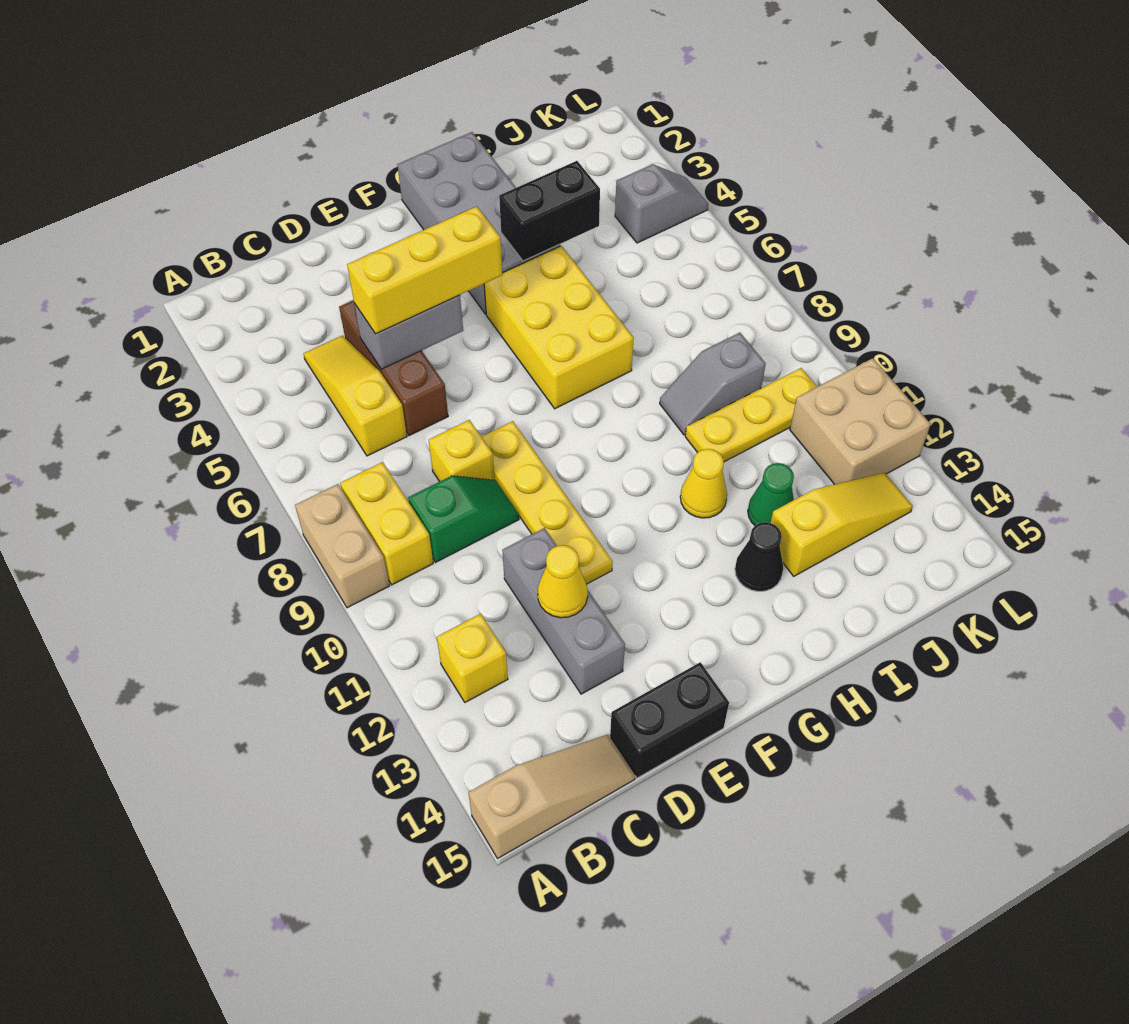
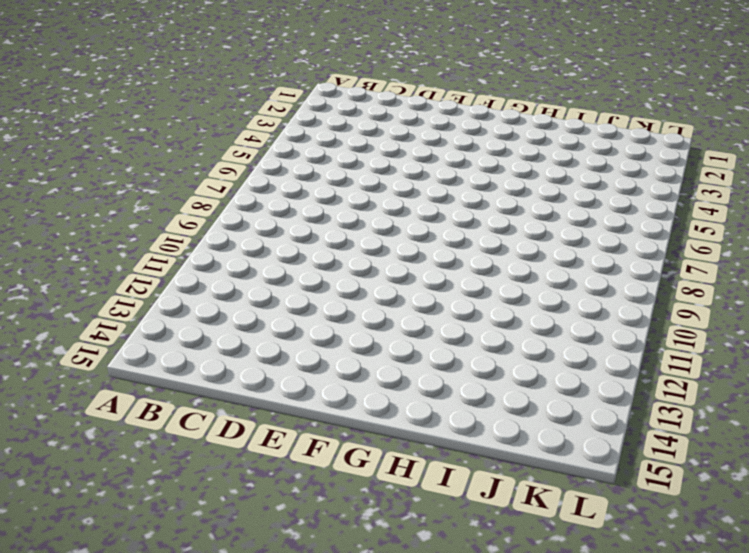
none -> tan 1x2 brick [295,484,389,608]
none -> tan 1x3 slope [468,735,635,859]
none -> yellow 1x2 brick [340,462,433,585]

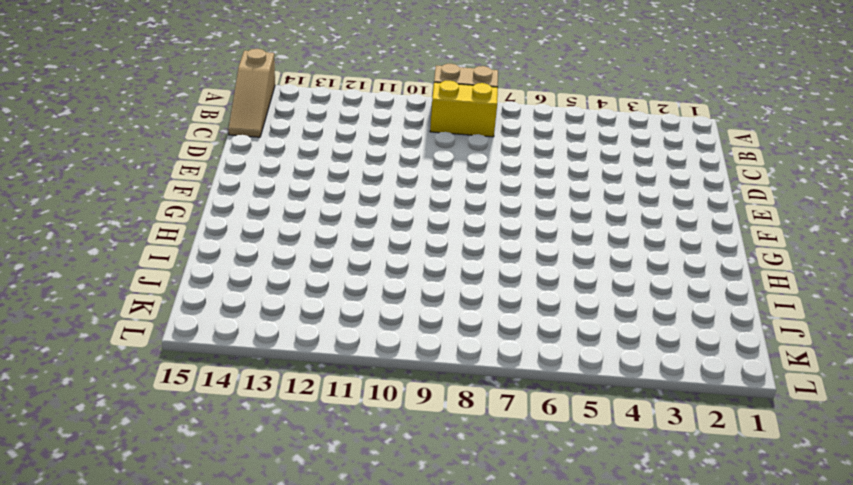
none -> yellow 1x1 brick [437,614,508,702]
none -> yellow 1x3 slope [304,336,407,456]
none -> green 1x2 slope [408,476,519,562]

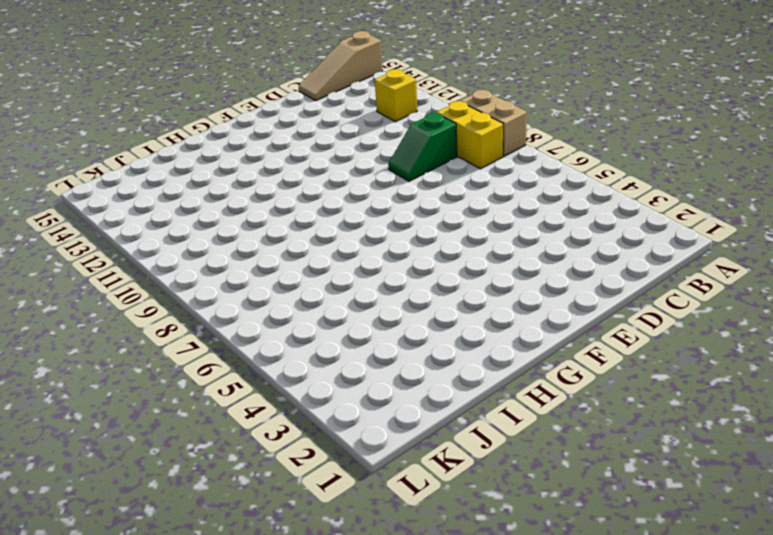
none -> yellow 1x3 slope [304,336,407,456]
none -> brown 1x3 brick [339,300,448,436]
none -> yellow 1x1 brick [429,420,494,482]

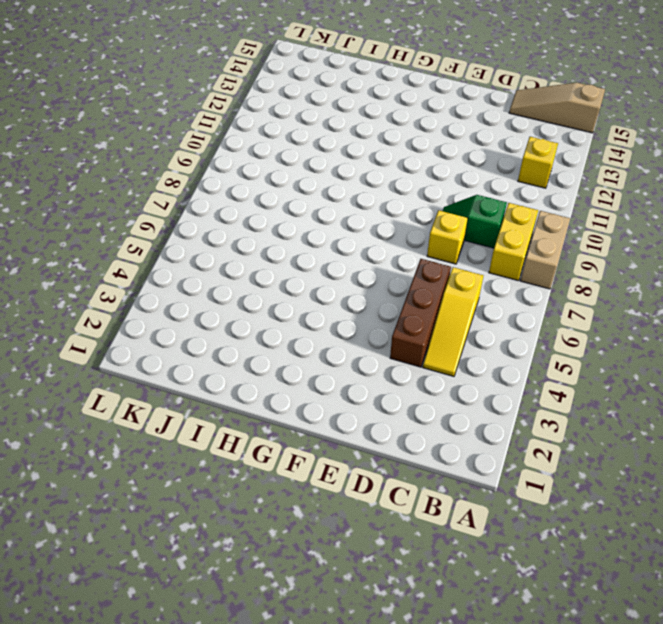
none -> grey 1x3 brick [502,528,625,694]
none -> black 1x2 brick [610,662,729,778]
none -> yellow 1x4 plate [482,421,613,584]

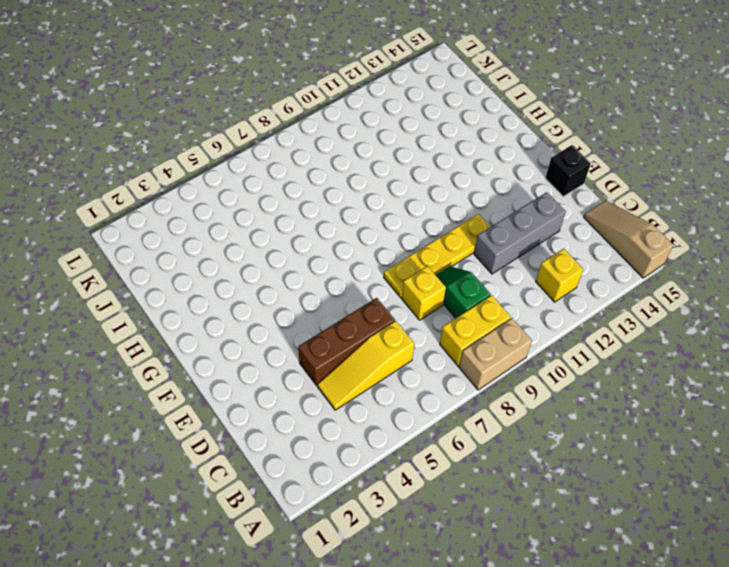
black 1x1 brick [546,145,591,196] -> black 1x2 brick [610,662,729,778]
none -> grey 2x4 brick [397,132,560,314]
none -> yellow 2x3 brick [484,246,634,409]
none -> yellow 1x1 cone [680,449,727,518]

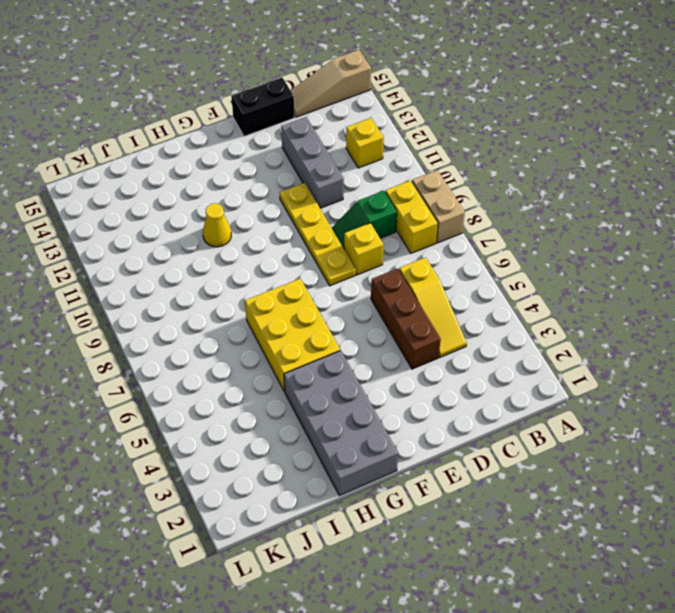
none -> black 1x1 cone [735,522,783,591]
none -> grey 1x2 slope [660,333,766,435]
none -> yellow 1x3 plate [685,368,817,462]

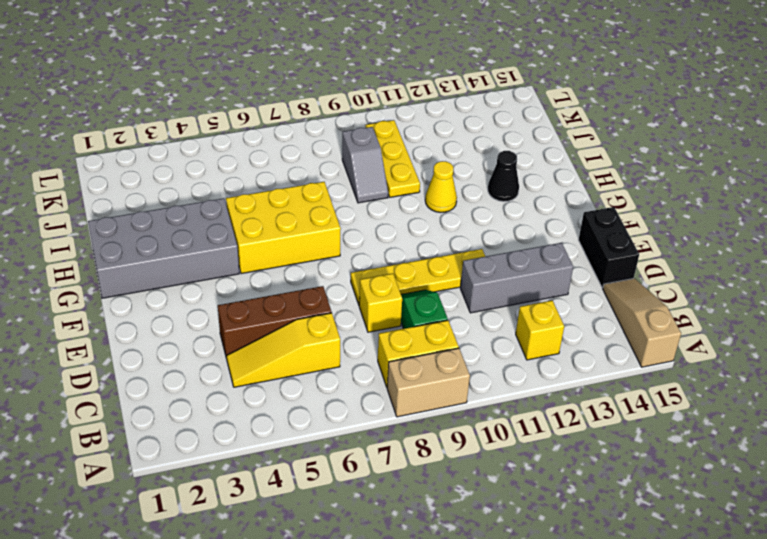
none -> green 1x1 cone [748,463,794,525]
none -> yellow 1x3 slope [771,473,913,576]
none -> grey 1x2 slope [615,164,708,243]

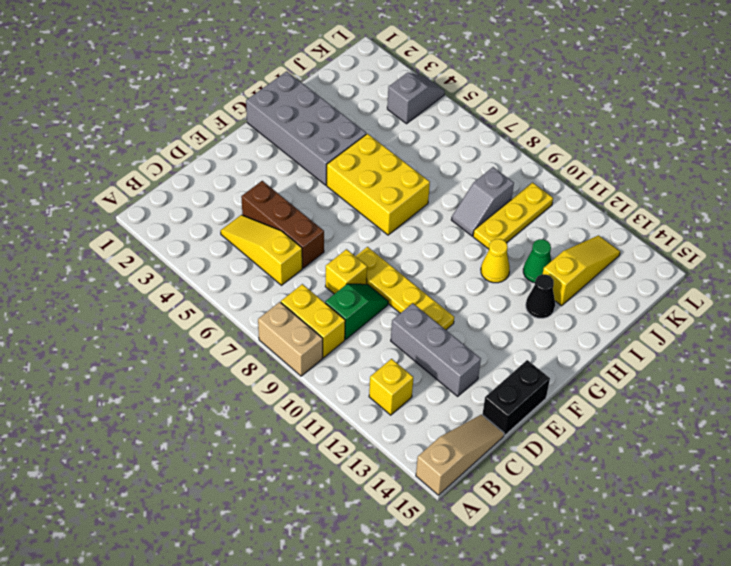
none -> tan 2x2 brick [790,358,931,485]
none -> grey 1x2 brick [354,295,463,369]
none -> yellow 1x1 cone [538,545,588,618]

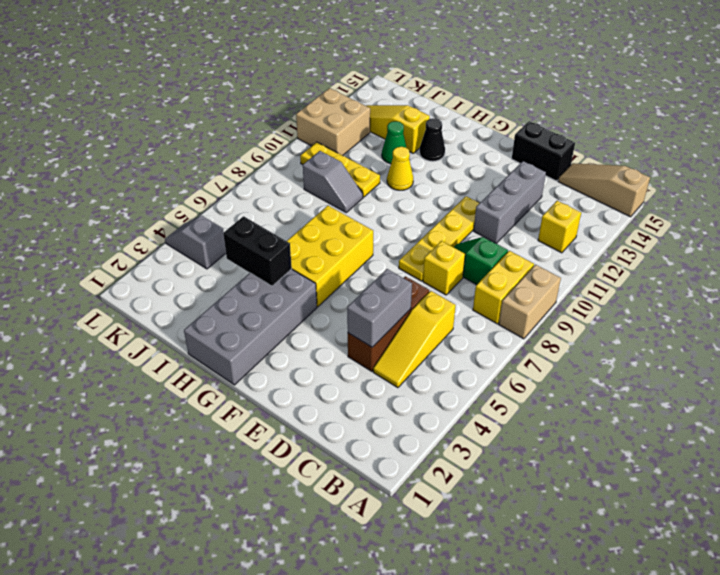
grey 1x2 brick [347,269,412,347] -> grey 1x2 brick turned to [354,295,463,369]
none -> yellow 1x1 cone [538,545,588,618]
none -> yellow 1x3 brick [347,206,502,334]

